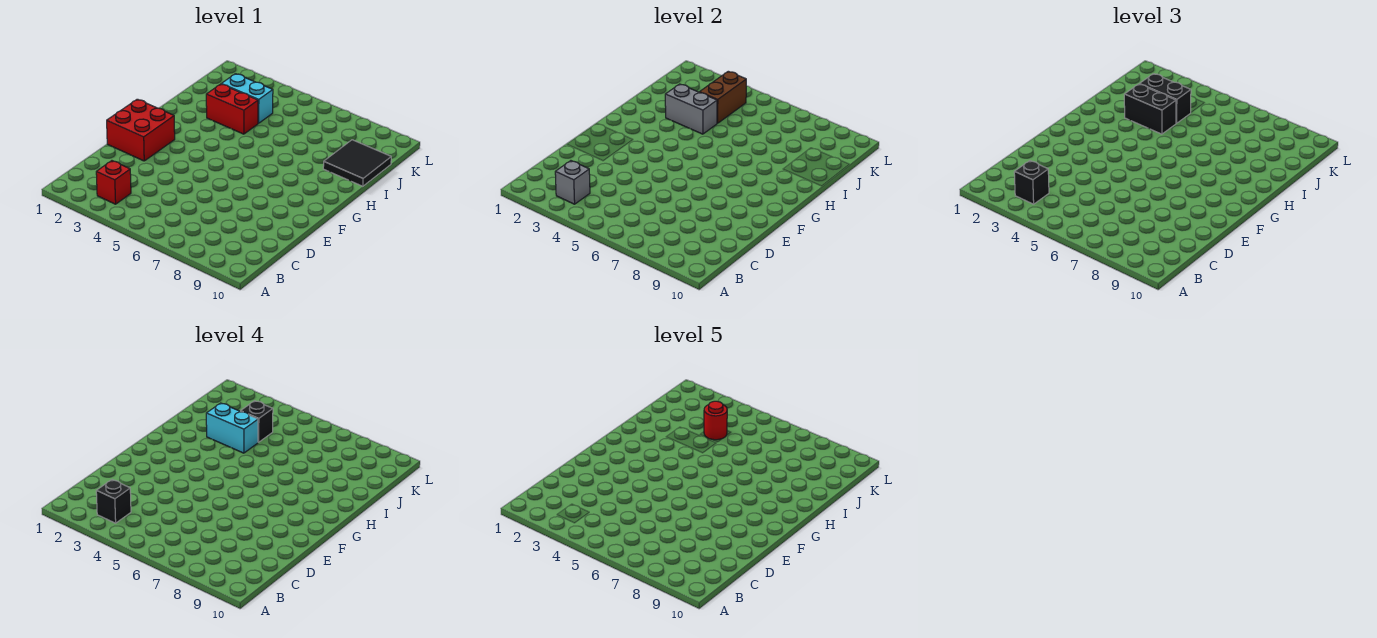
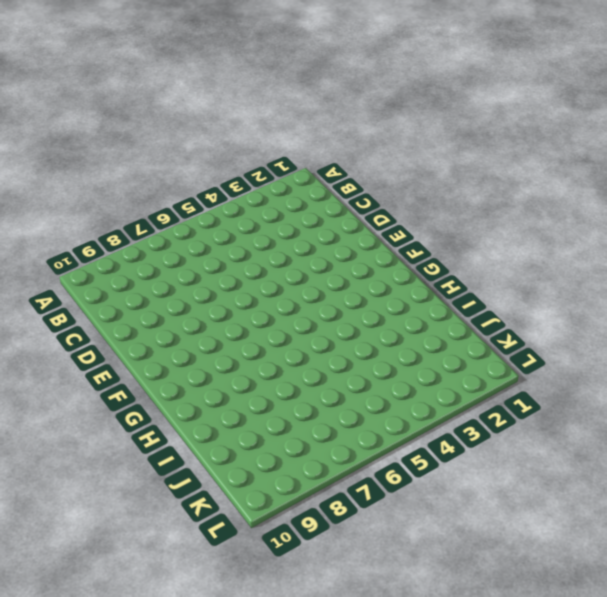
none -> red 1x1 brick [96,161,131,204]
none -> red 2x2 brick [107,99,175,161]
none -> red 1x2 brick [206,84,258,134]

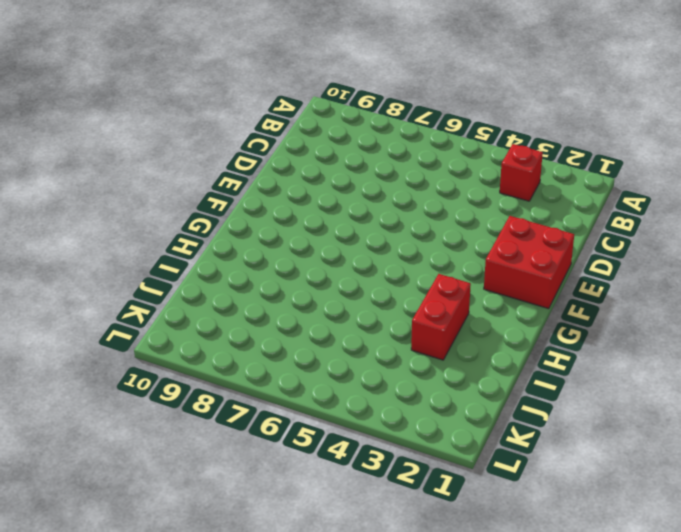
red 1x2 brick [411,274,471,360] -> red 1x2 brick turned to [206,84,258,134]
none -> black 2x2 tile [323,140,391,186]
none -> cyan 1x2 brick [222,74,273,123]
none -> grey 1x1 brick [555,161,590,204]

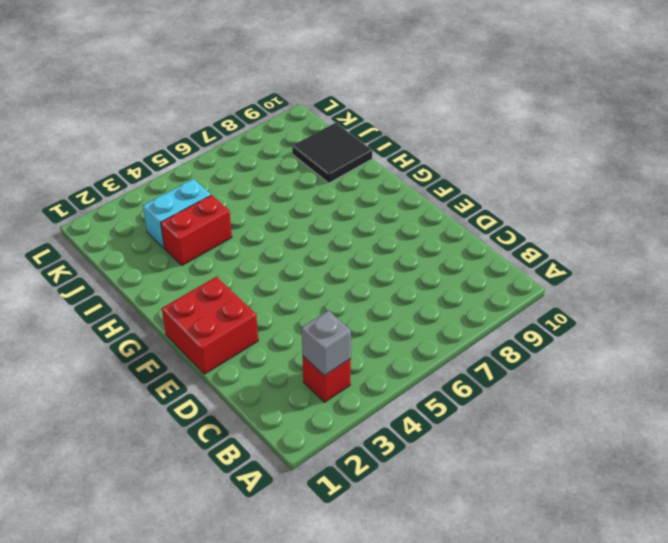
none -> grey 1x2 brick [665,84,717,134]
none -> brown 1x2 brick [700,71,746,123]
none -> black 1x1 brick [1014,161,1049,204]

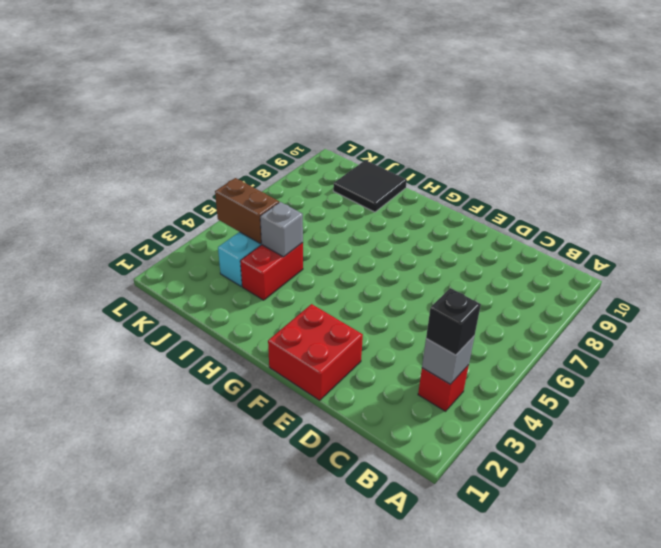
grey 1x1 brick [260,202,303,257] -> grey 1x2 brick [665,84,717,134]
none -> black 1x2 brick [1124,84,1176,134]
none -> black 1x2 brick [1140,74,1191,123]
none -> black 1x1 brick [96,480,131,523]

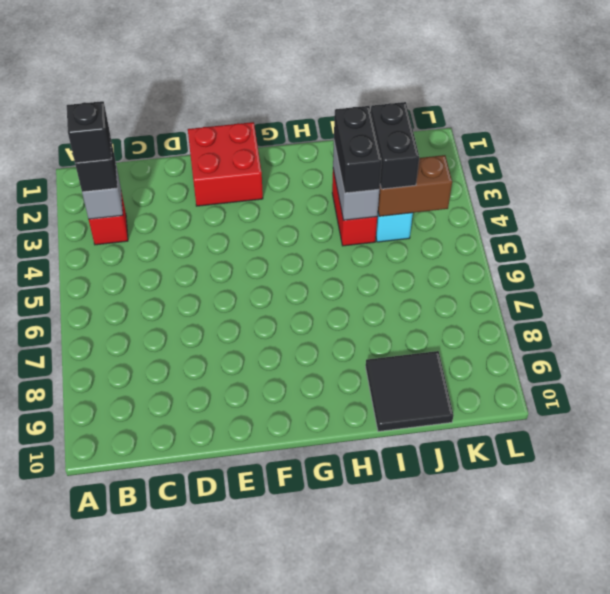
none -> cyan 1x2 brick [206,403,258,453]
none -> black 1x1 brick [241,401,273,442]
none -> red 1x1 round brick [704,401,727,440]

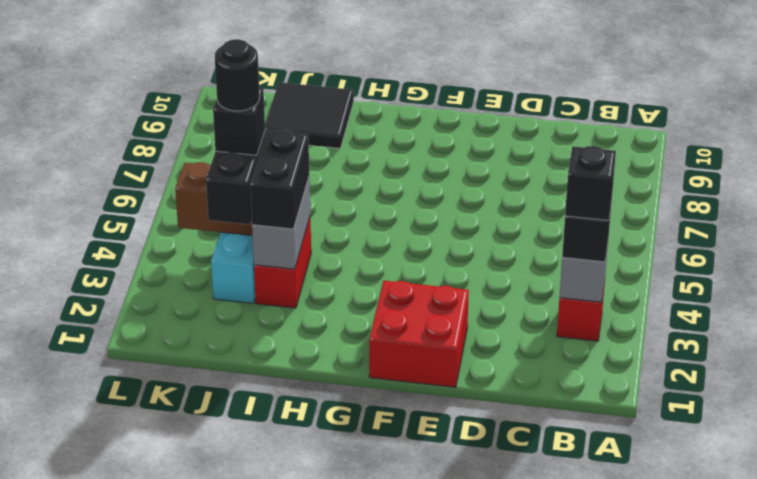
black 1x1 round brick [215,39,260,111] -> red 1x1 round brick [704,401,727,440]
none -> cyan 1x2 brick [206,403,258,453]

